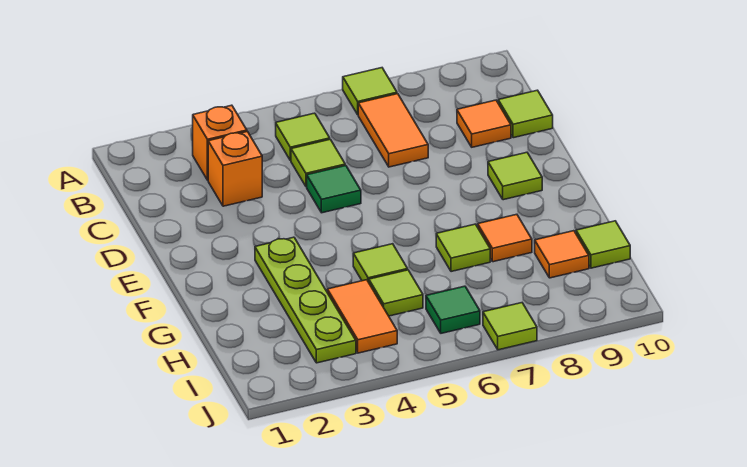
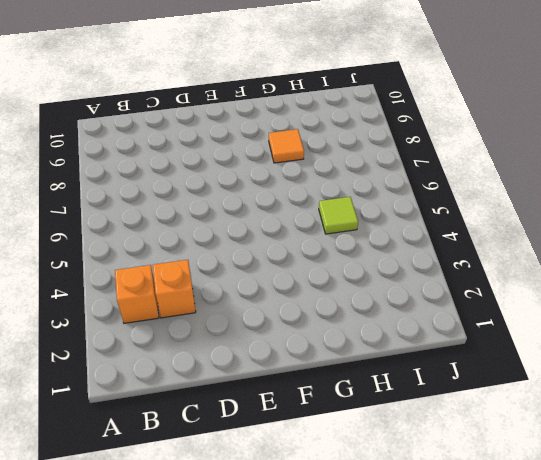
none -> lime 1x1 tile [343,68,397,115]
none -> lime 1x1 tile [276,113,330,161]
none -> orange 1x2 tile [358,94,428,167]

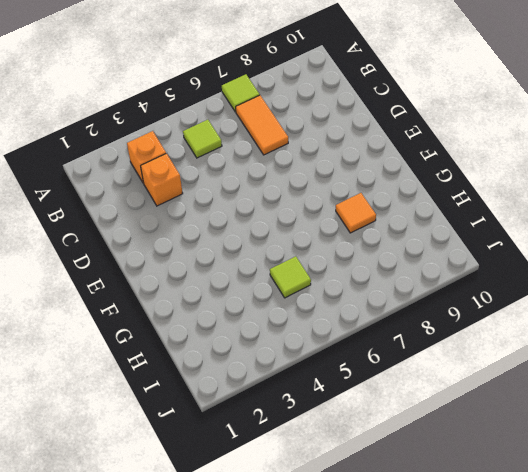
none -> lime 1x1 tile [291,139,345,187]
none -> orange 1x1 tile [457,100,511,147]
none -> lime 1x1 tile [498,90,553,138]

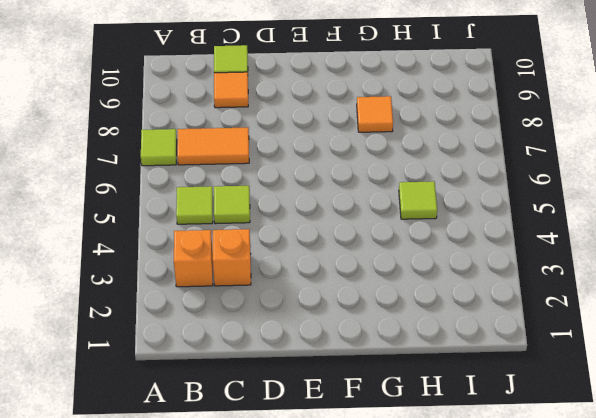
none -> green 1x1 tile [307,165,361,213]
none -> lime 1x1 tile [488,152,542,200]
none -> lime 1x4 plate [255,237,356,363]

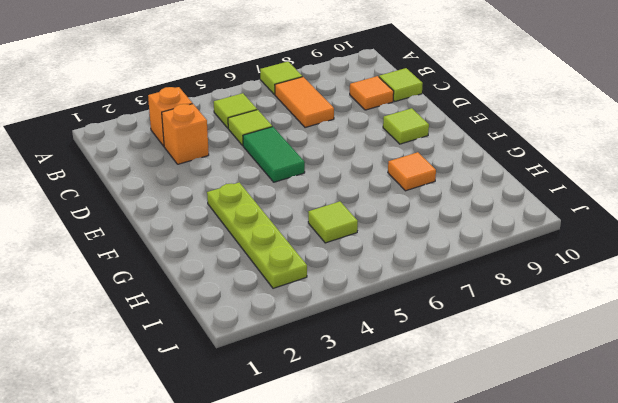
green 1x2 tile [243,127,305,182] -> green 1x1 tile [307,165,361,213]
none -> lime 1x1 tile [353,244,408,282]
none -> lime 1x1 tile [436,224,490,272]
none -> orange 1x2 tile [327,280,397,353]

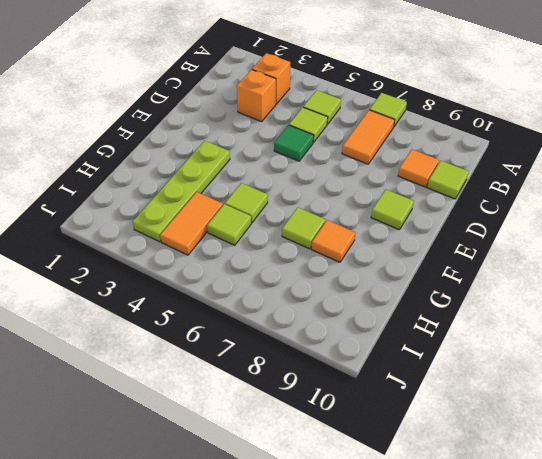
none -> orange 1x1 tile [535,231,589,278]
none -> lime 1x1 tile [576,221,630,268]
none -> green 1x1 tile [426,286,480,333]

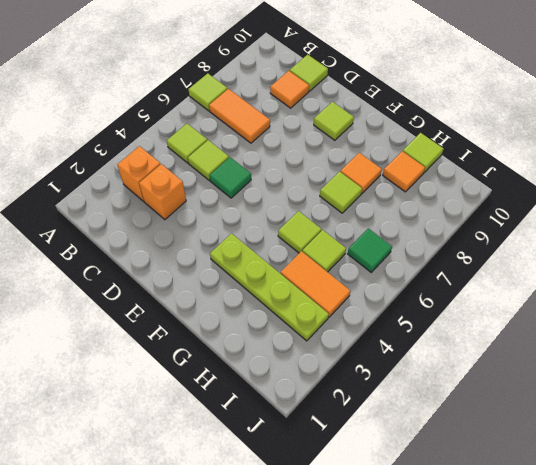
none -> lime 1x1 tile [483,303,537,350]

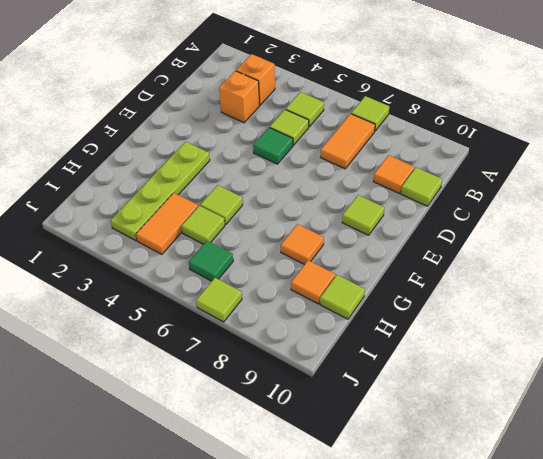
none -> lime 1x1 tile [436,224,490,272]

